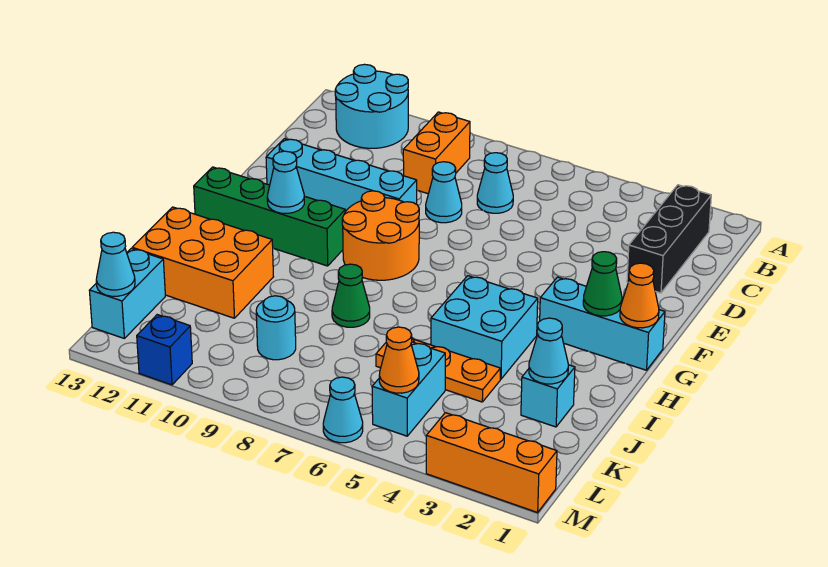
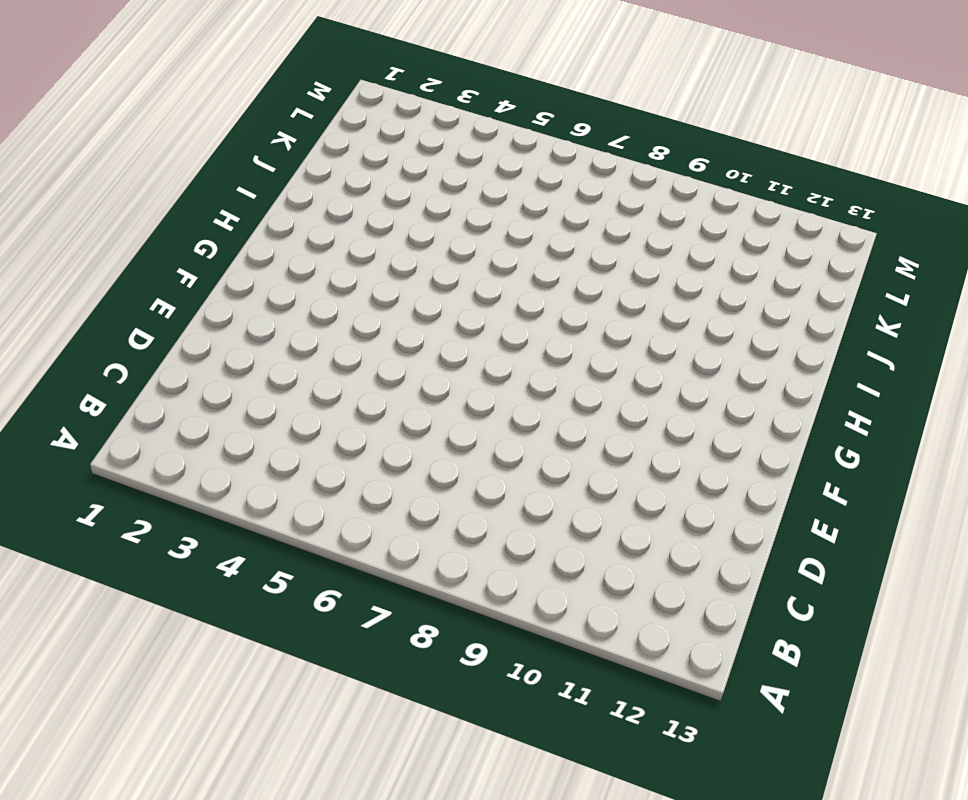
none -> cyan 2x2 round brick [335,64,408,148]
none -> black 1x3 brick [627,185,711,293]
none -> orange 1x2 brick [403,112,470,194]

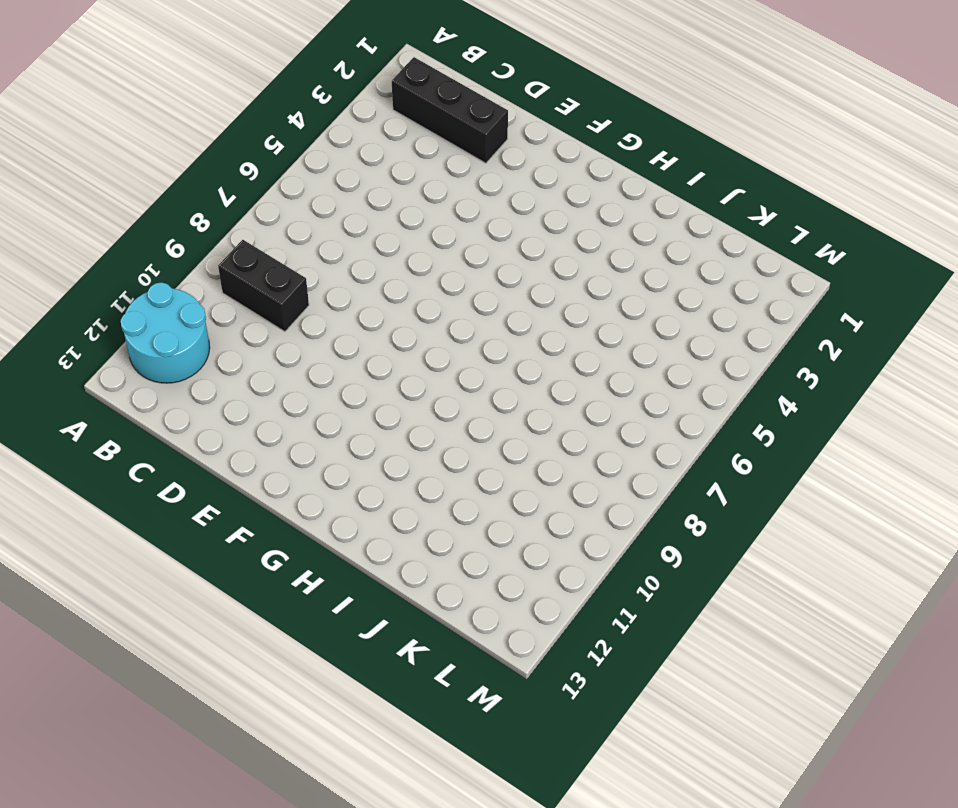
black 1x2 brick [218,240,309,332] -> orange 1x2 brick [403,112,470,194]
none -> cyan 1x1 cone [477,153,513,213]
none -> cyan 1x1 cone [426,162,462,223]
none -> cyan 1x4 brick [266,139,417,212]

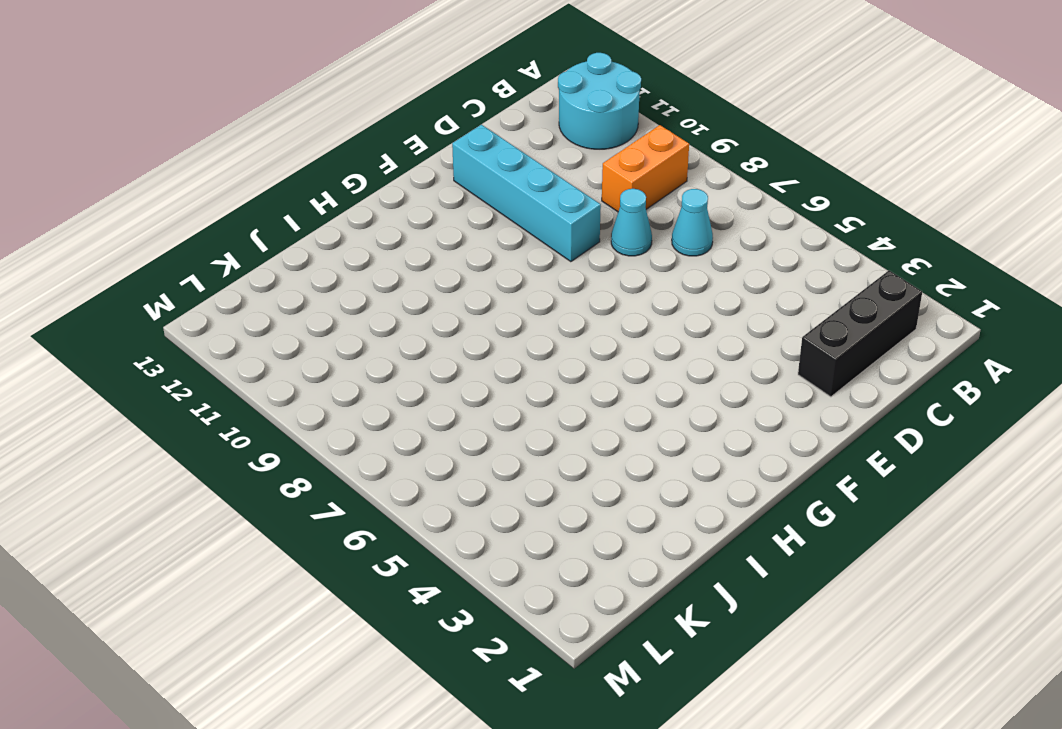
none -> orange 2x2 round brick [342,191,419,280]
none -> cyan 1x3 brick [540,277,665,370]
none -> green 1x4 brick [194,167,345,266]

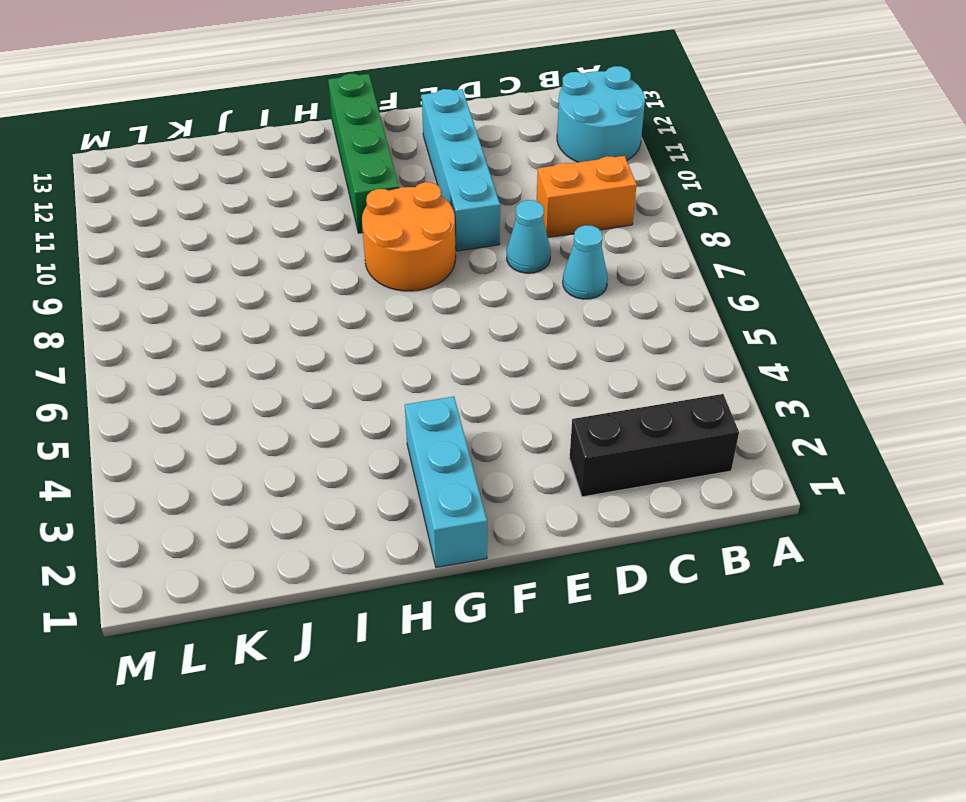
none -> cyan 2x2 brick [431,276,538,379]
none -> green 1x1 cone [332,264,370,327]
none -> orange 2x3 brick [132,207,273,318]

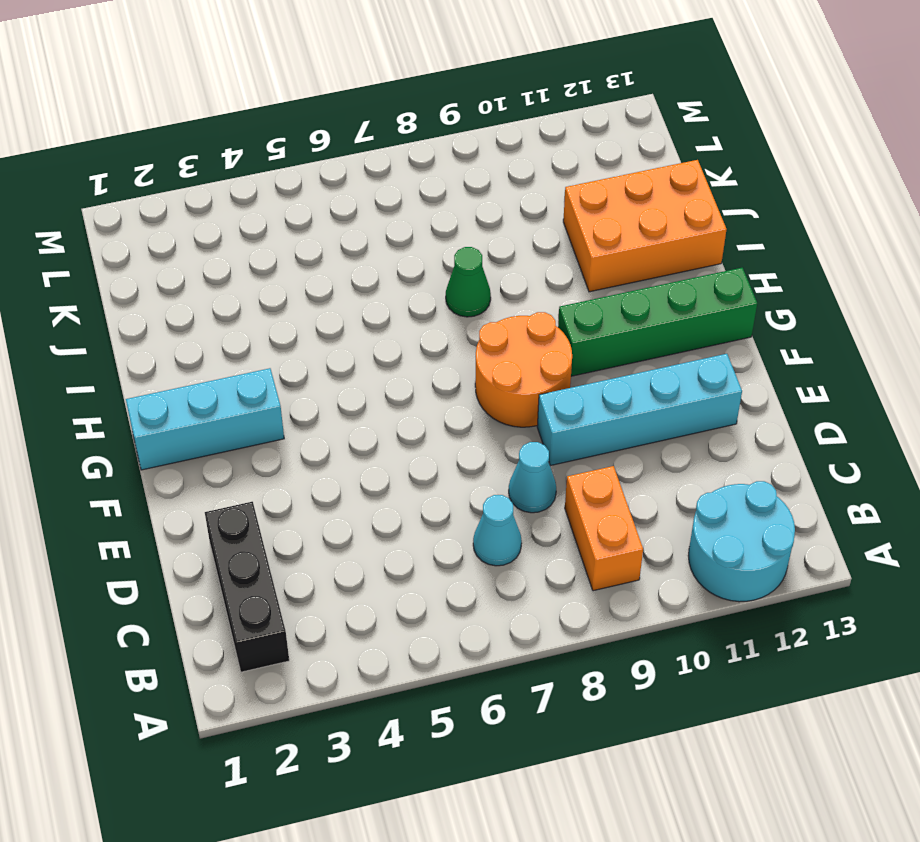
none -> cyan 2x2 brick [431,276,538,379]
none -> cyan 1x1 brick [521,365,575,427]
none -> orange 1x3 plate [376,338,500,402]

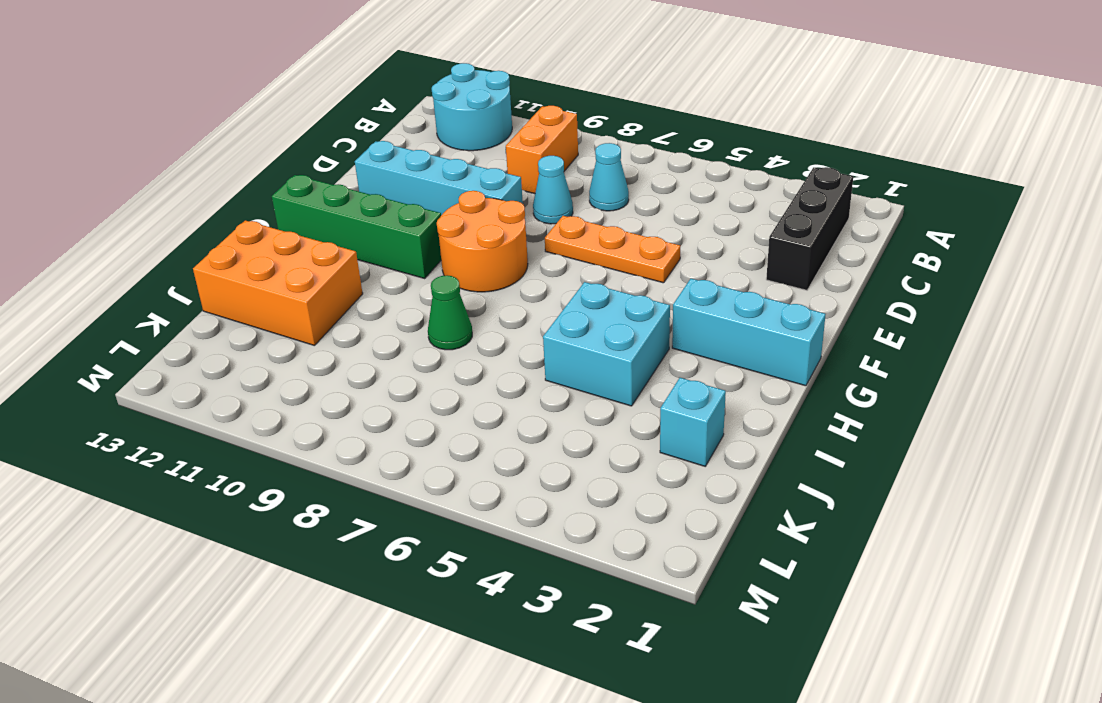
orange 1x3 plate [545,216,680,283] -> orange 1x3 plate moved to [376,338,500,402]
none -> cyan 1x2 brick [372,342,445,436]
none -> cyan 1x1 round brick [256,296,296,360]
none -> cyan 1x2 brick [89,248,165,338]

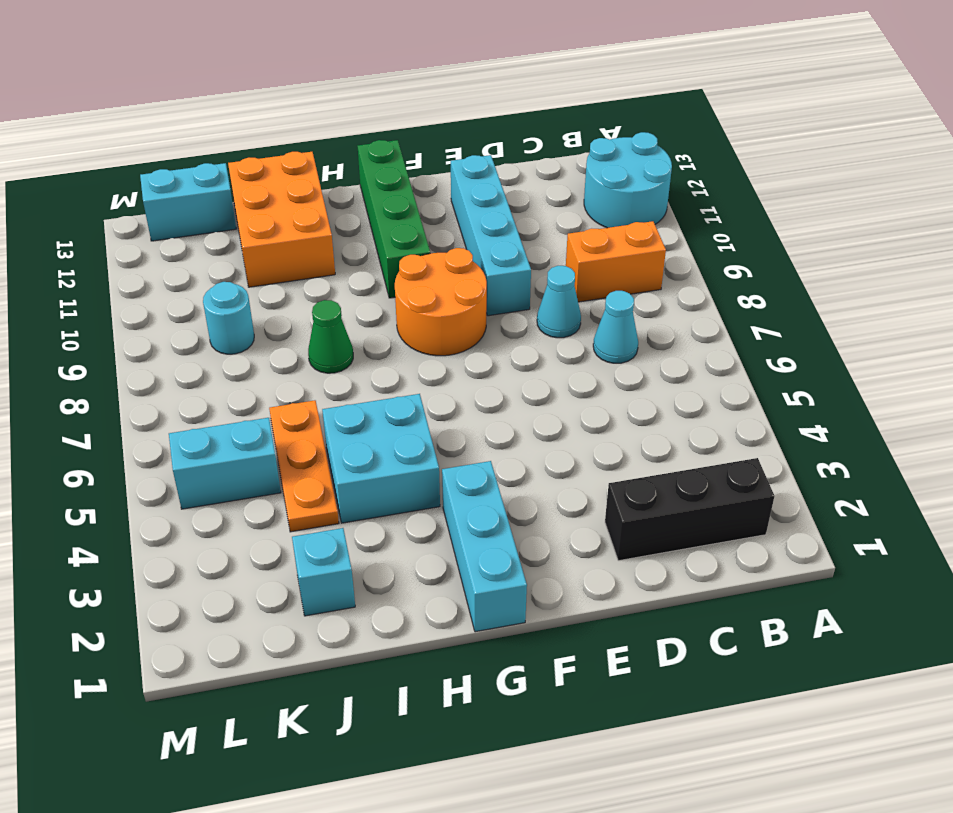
none -> orange 1x3 brick [426,413,557,512]
none -> cyan 1x1 cone [323,377,363,443]
none -> blue 1x1 brick [137,315,192,385]

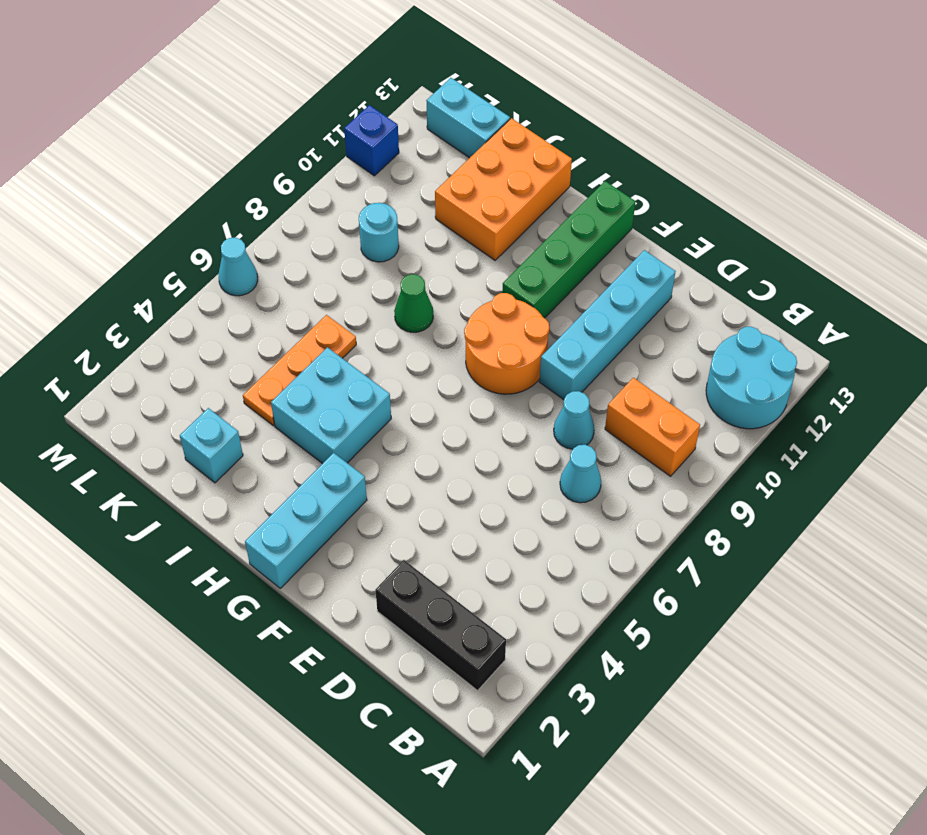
none -> cyan 1x2 brick [372,342,445,436]
none -> orange 1x3 brick [426,413,557,512]
none -> orange 1x1 cone [620,263,659,328]

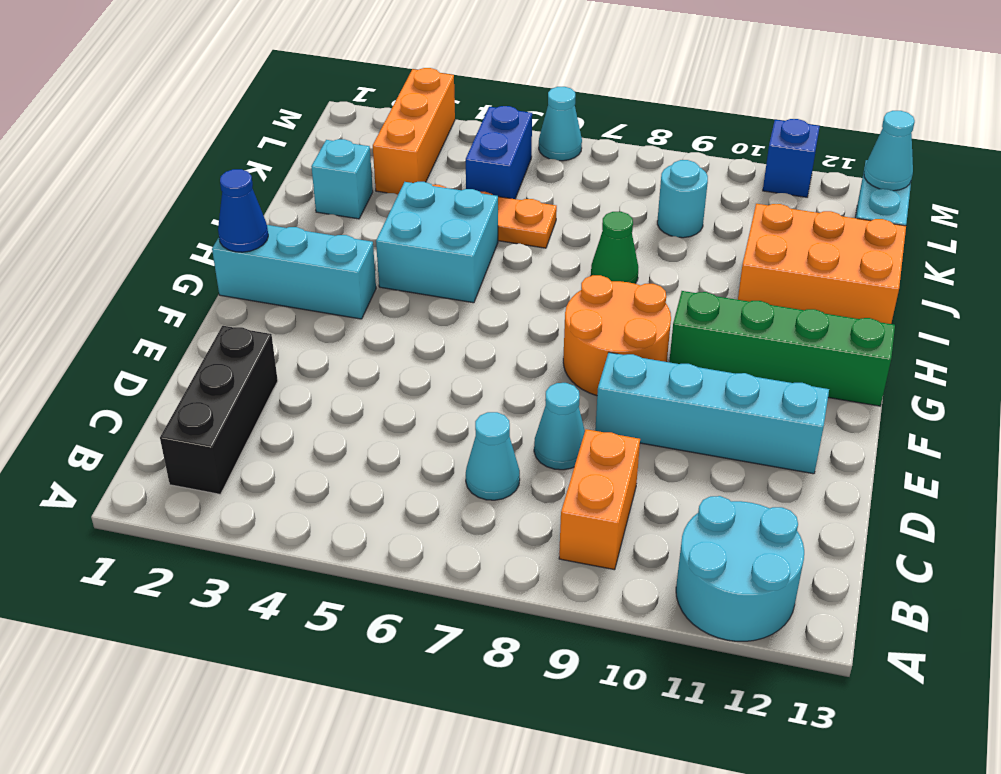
blue 1x1 cone [218,169,268,252] -> orange 1x1 cone [620,263,659,328]
orange 1x3 brick [373,68,455,194] -> orange 1x3 brick turned to [426,413,557,512]
blue 1x2 brick [466,106,532,199] -> cyan 1x2 brick [372,342,445,436]
none -> green 1x1 cone [583,252,622,316]
none -> cyan 1x1 cone [267,151,304,213]
none -> cyan 1x1 cone [529,318,568,384]

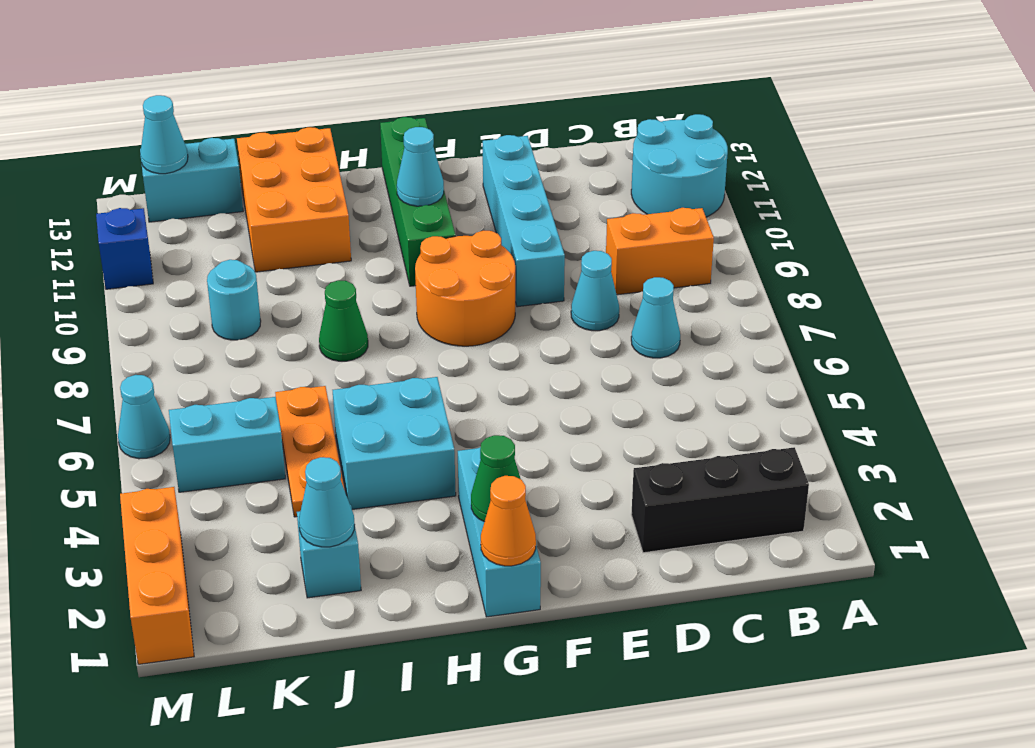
none -> orange 1x1 cone [379,327,419,393]

